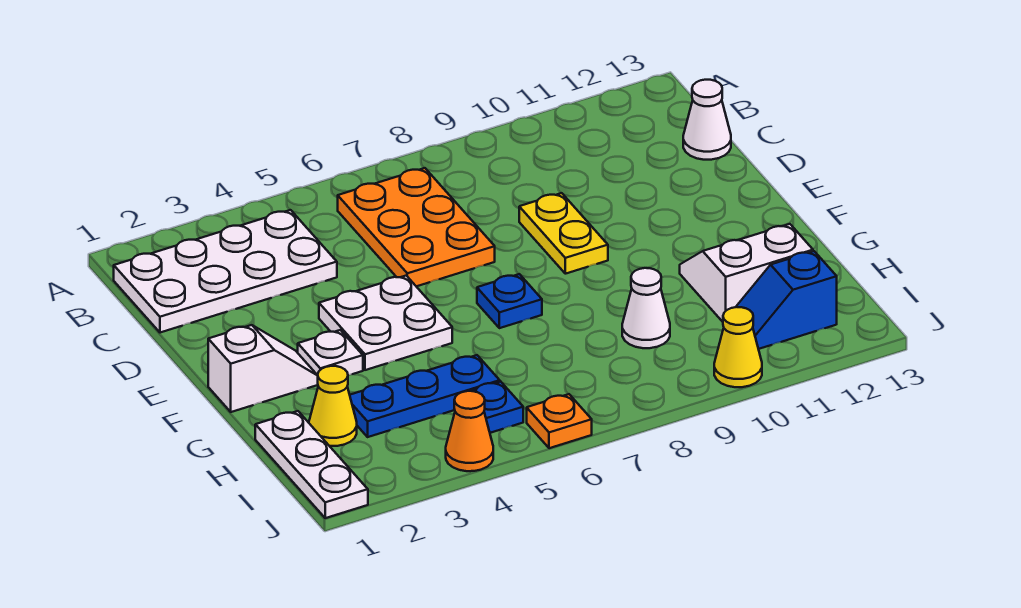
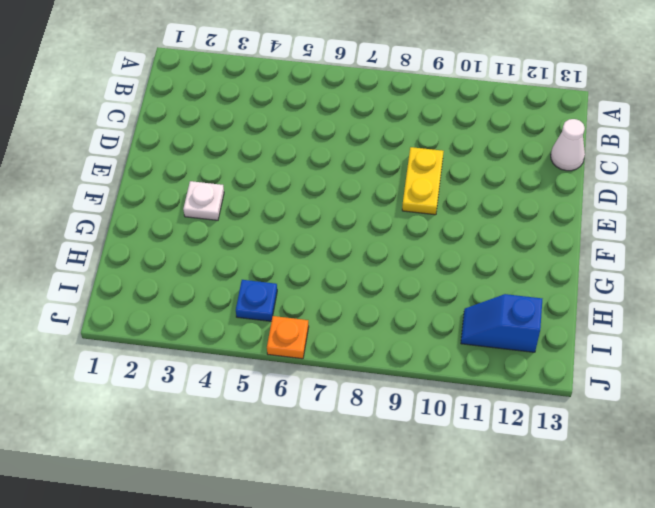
none -> white 2x4 plate [114,210,337,333]
none -> orange 2x3 plate [338,168,495,286]
none -> white 2x2 plate [319,276,452,370]

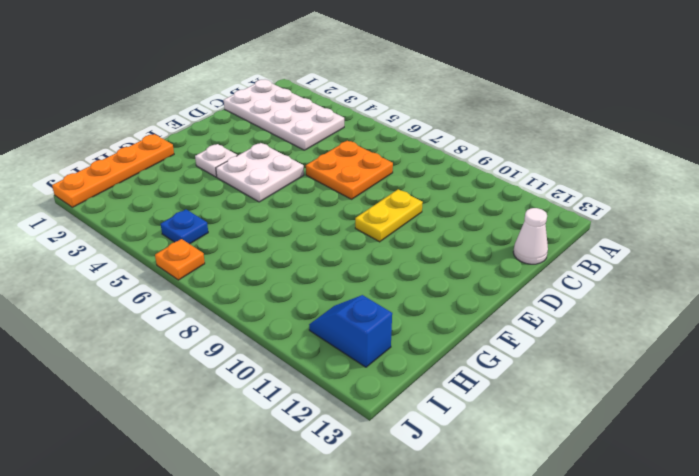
orange 2x2 plate [306,141,393,199] -> orange 2x3 plate [338,168,495,286]
orange 1x4 plate [52,134,174,207] -> white 1x3 plate [255,411,368,518]
none -> white 1x2 slope [208,325,318,412]
none -> blue 1x1 plate [477,274,542,328]
none -> white 2x2 slope [680,224,813,322]

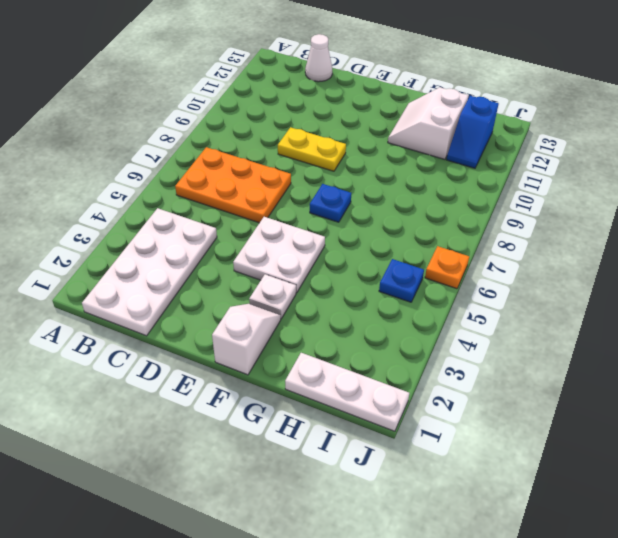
none -> yellow 1x1 cone [309,366,357,446]
none -> blue 1x3 plate [350,355,500,437]
none -> white 1x1 cone [622,268,670,348]

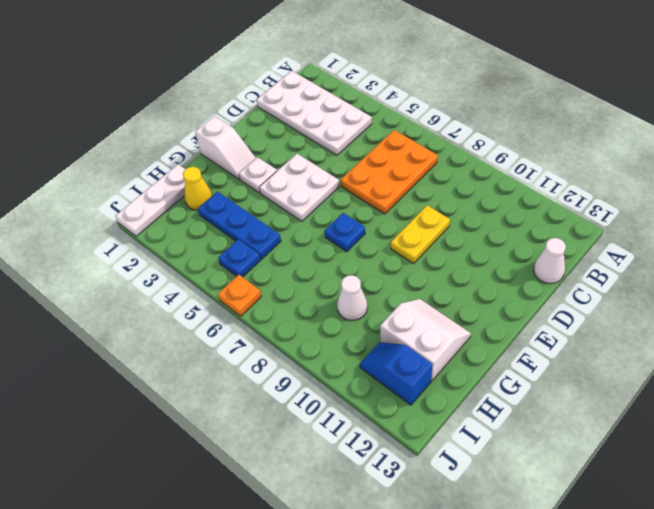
none -> orange 1x1 cone [446,391,493,471]
none -> yellow 1x1 cone [714,307,762,387]

